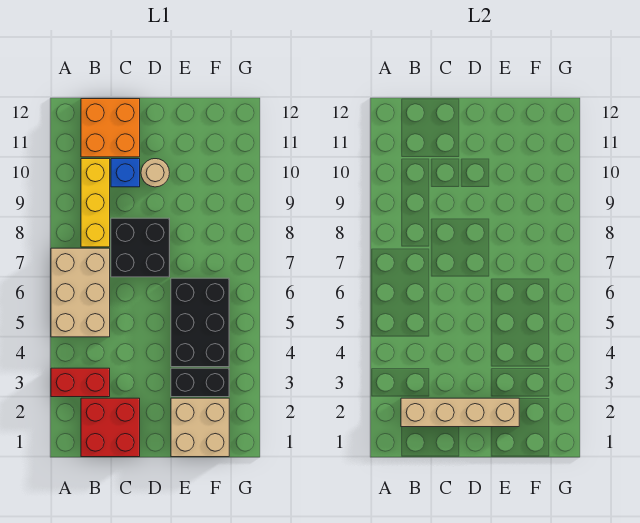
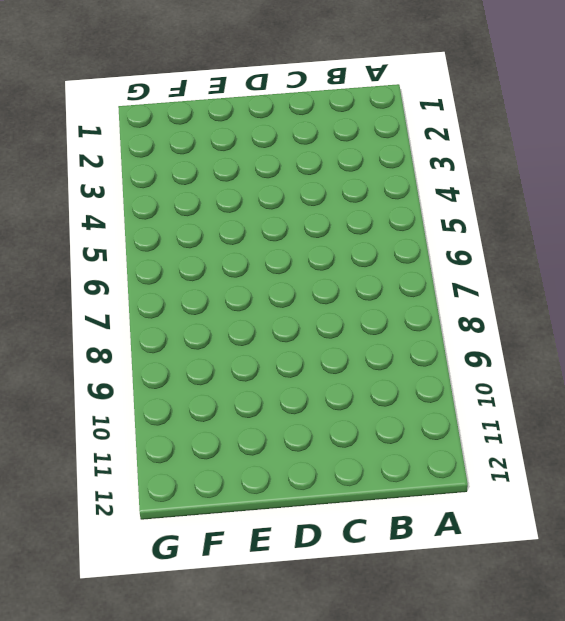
none -> red 1x2 brick [51,368,110,397]
none -> tan 2x3 brick [51,248,110,337]
none -> red 2x2 brick [81,398,140,457]

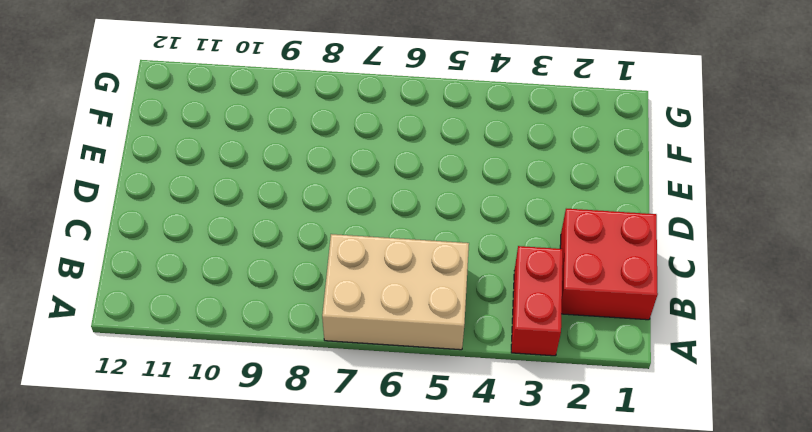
none -> yellow 1x3 brick [81,159,110,247]
none -> orange 2x2 brick [81,99,140,157]
none -> black 2x2 brick [111,218,170,277]

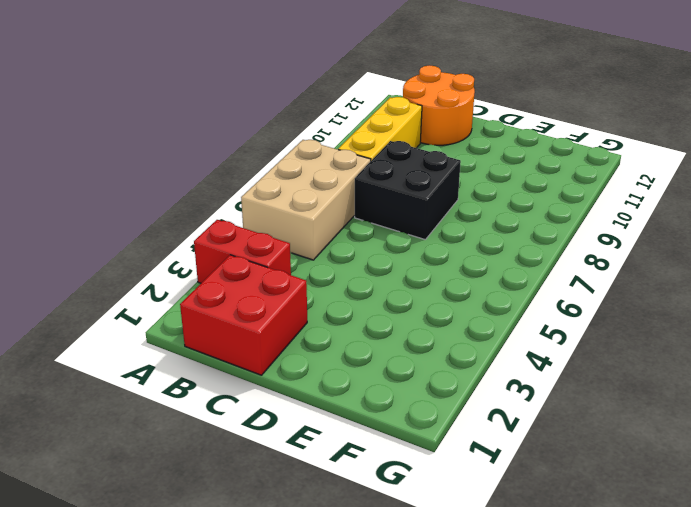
orange 2x2 round brick [403,65,475,145] -> orange 2x2 brick [81,99,140,157]
none -> blue 1x1 brick [111,159,140,187]
none -> tan 1x1 round brick [141,159,169,187]
none -> tan 2x2 brick [171,398,229,457]

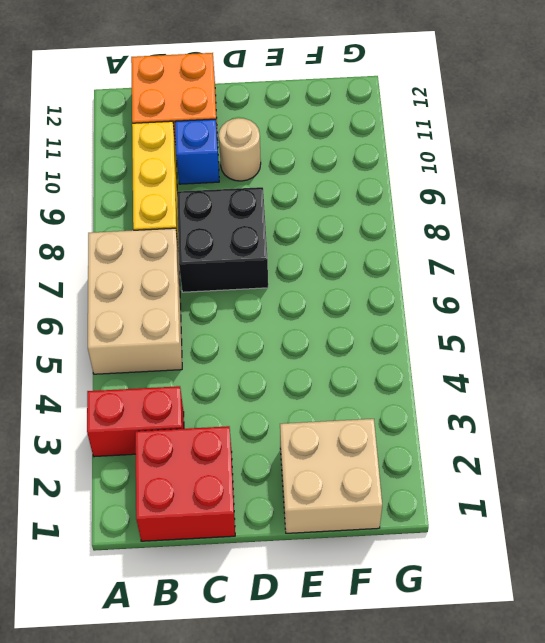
none -> black 1x2 brick [171,368,229,397]
none -> black 2x3 brick [171,278,229,367]
none -> tan 1x4 brick [401,398,519,427]

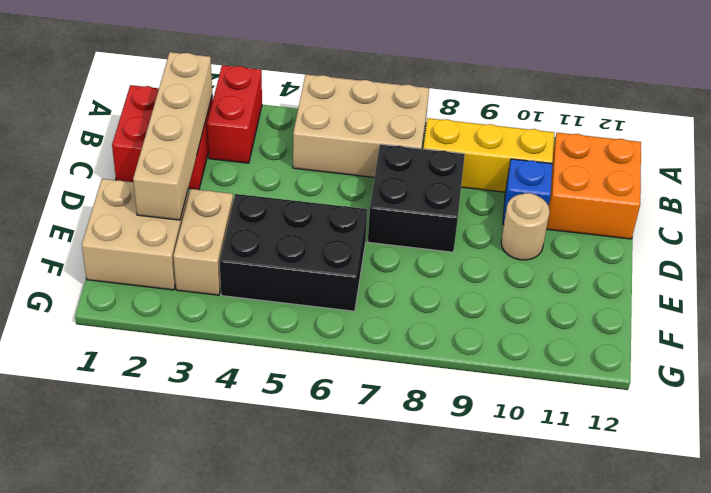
tan 1x2 brick [173,189,233,295] -> black 1x2 brick [171,368,229,397]

